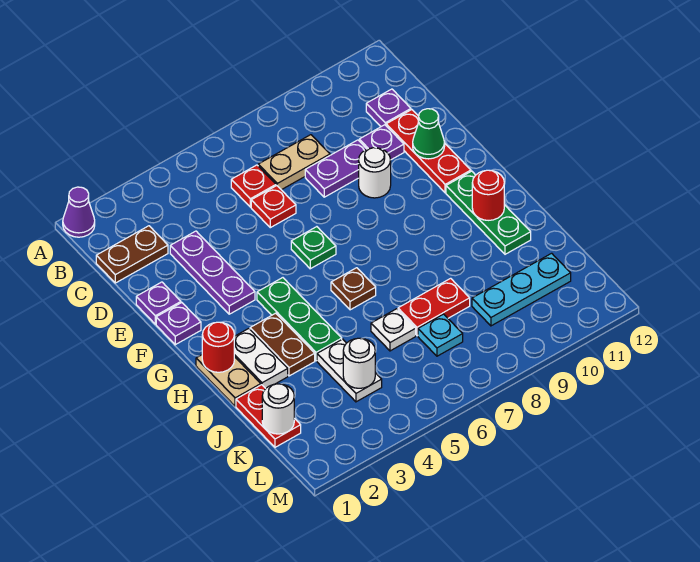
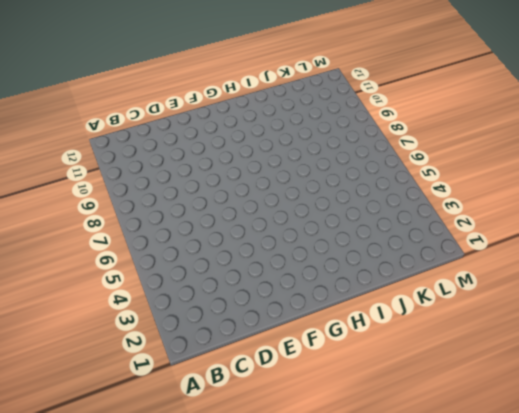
none -> purple 1x1 cone [63,187,95,237]
none -> brown 1x2 plate [96,226,168,283]
none -> red 1x1 plate [231,165,276,207]
none -> tan 1x2 plate [258,135,330,190]

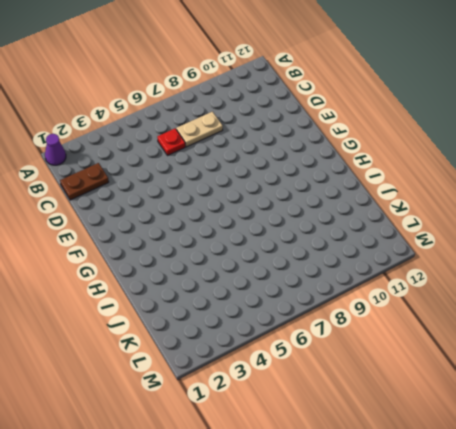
none -> purple 1x1 plate [366,89,411,127]
none -> purple 1x3 plate [170,231,255,314]
none -> red 1x1 plate [251,186,296,228]
none -> purple 1x2 plate [305,140,367,197]

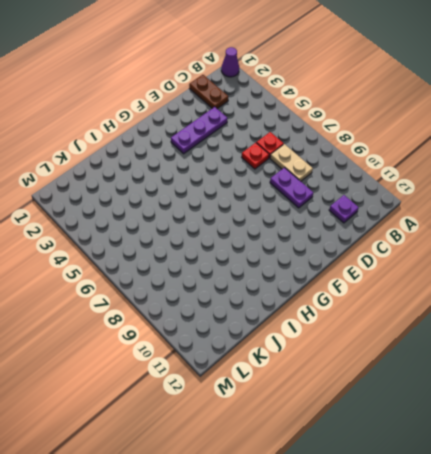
none -> purple 1x1 plate [359,125,404,160]
none -> red 1x3 plate [386,110,471,193]
none -> purple 1x1 plate [136,282,181,324]
none -> white 1x1 round brick [359,148,391,198]

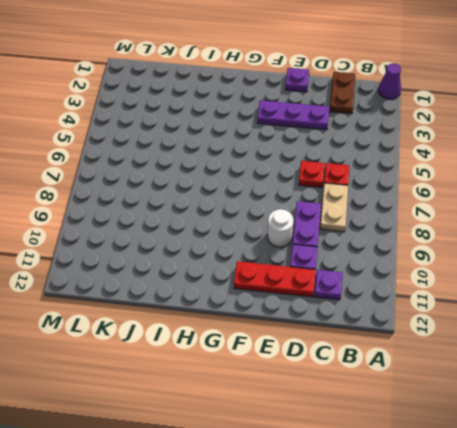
none -> purple 1x1 plate [156,303,201,345]
none -> green 1x1 plate [291,227,336,269]
none -> green 1x3 plate [257,278,342,361]
none -> green 1x3 plate [446,171,531,254]

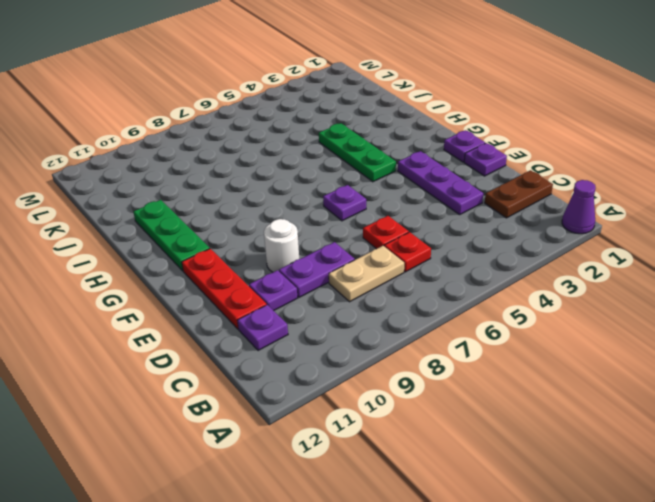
purple 1x1 plate [323,185,366,221] -> green 1x1 plate [291,227,336,269]
none -> tan 1x2 plate [196,355,261,406]
none -> white 1x2 plate [234,329,288,388]
none -> brown 1x2 plate [250,313,315,376]
none -> brown 1x1 plate [331,268,376,310]

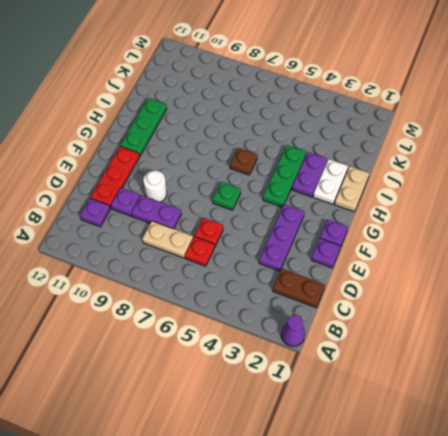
purple 1x2 plate [292,152,327,197] -> brown 1x2 plate [250,313,315,376]
none -> red 1x2 plate [236,385,301,447]
none -> white 1x2 plate [317,339,382,402]
none -> white 1x1 plate [371,309,416,351]
none -> red 1x2 plate [398,278,470,336]

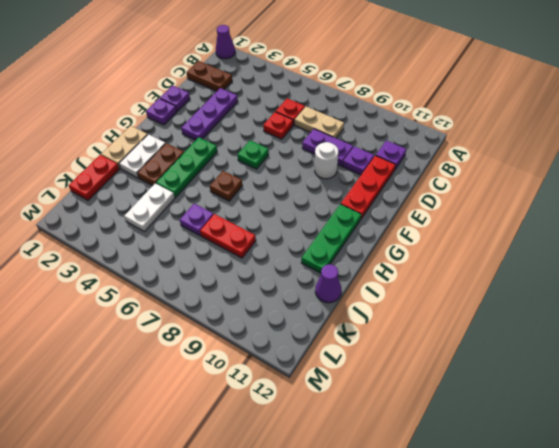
purple 1x1 plate [180,204,214,235] -> white 1x1 plate [371,309,416,351]
purple 1x1 cone [315,264,341,303] -> none
none -> cyan 1x1 plate [418,314,463,356]
none -> cyan 1x3 plate [472,253,571,326]
none -> green 1x1 cone [413,109,445,159]
none -> red 1x1 round brick [202,322,234,372]

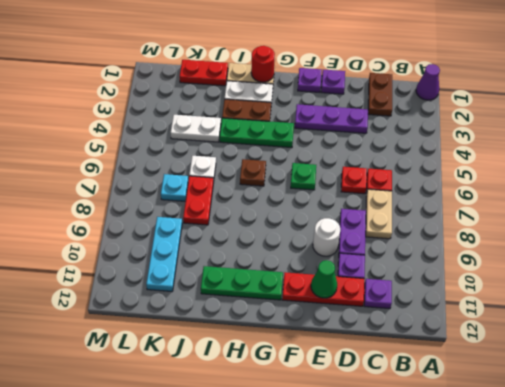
none -> red 1x1 round brick [472,170,504,220]
none -> white 1x1 round brick [262,384,294,434]
none -> white 1x1 round brick [343,338,375,388]

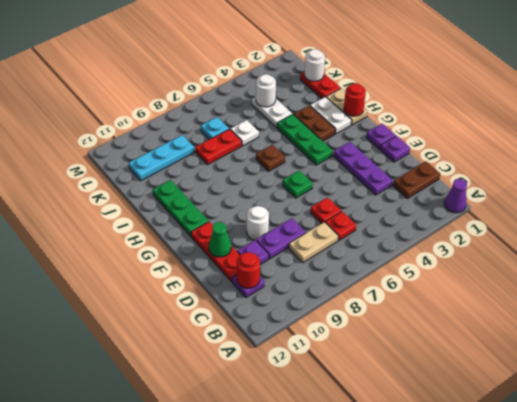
red 1x1 round brick [237,252,260,288] -> red 1x1 round brick moved to [472,170,504,220]

